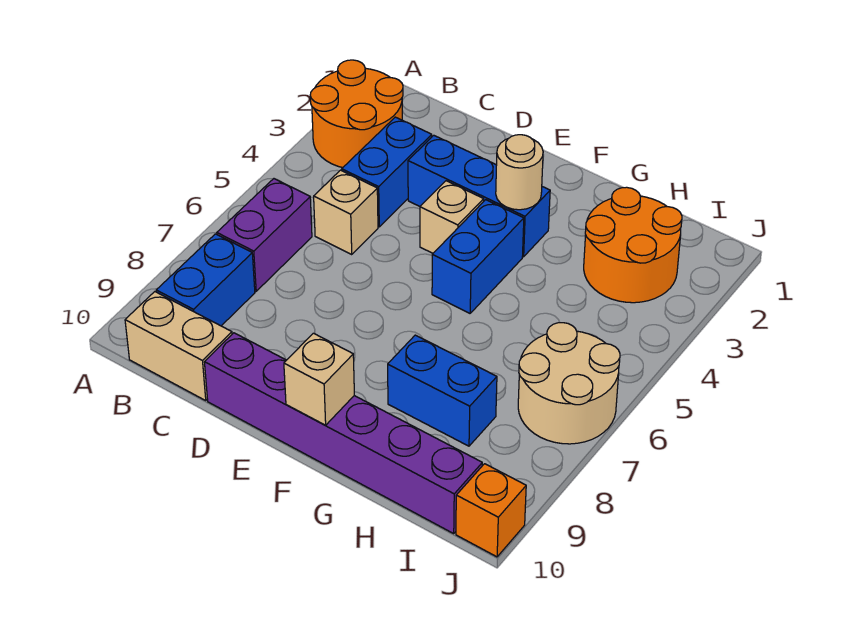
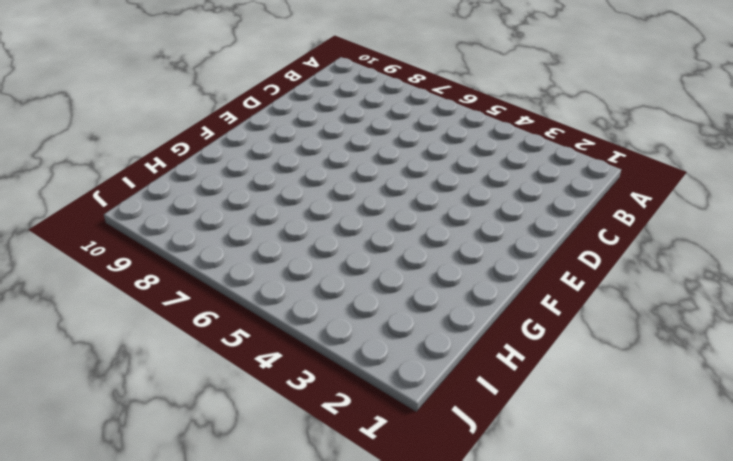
none -> orange 2x2 round brick [310,60,403,168]
none -> purple 1x2 brick [217,179,312,291]
none -> blue 1x2 brick [156,234,255,326]

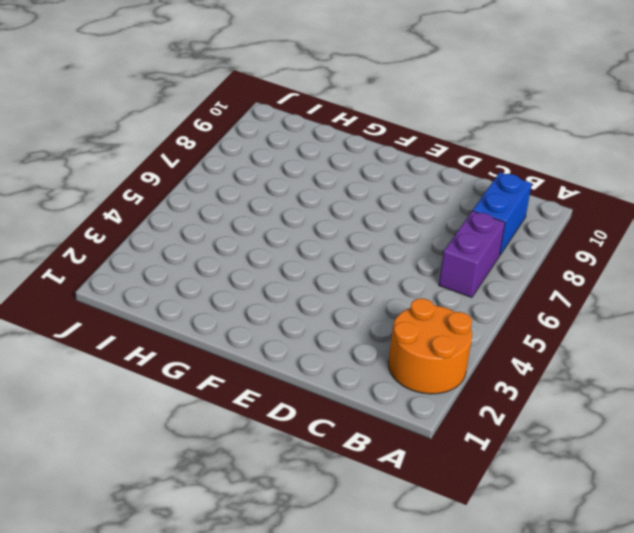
none -> tan 1x2 brick [125,292,232,400]
none -> blue 1x2 brick [342,117,432,227]
none -> tan 1x1 brick [314,170,378,254]

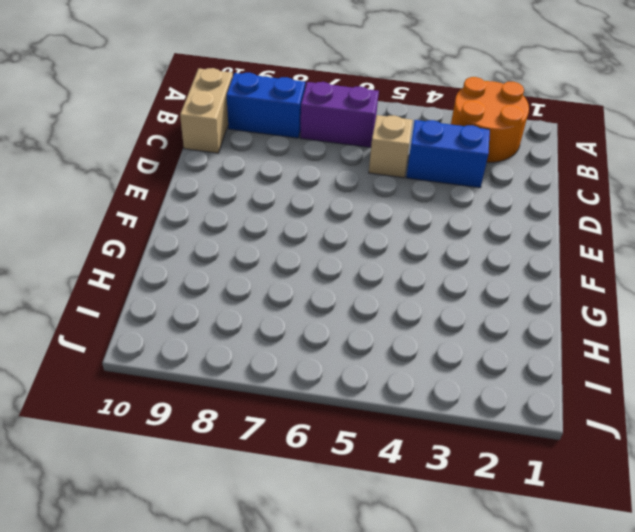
none -> blue 1x3 brick [408,135,550,257]
none -> purple 1x6 brick [204,333,482,533]
none -> tan 1x1 brick [420,181,484,253]

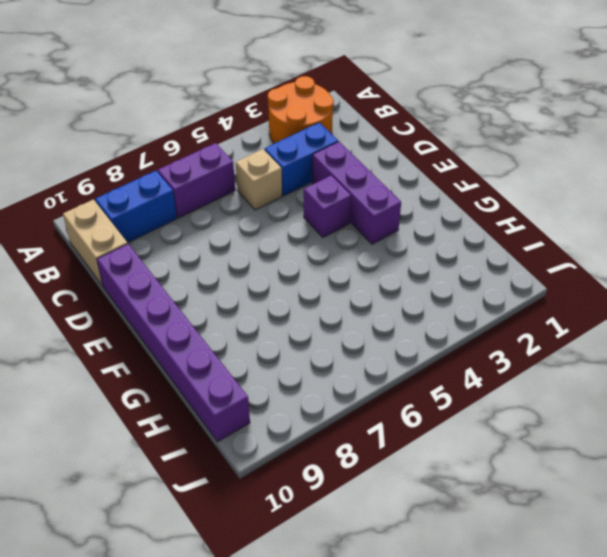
purple 1x3 brick [312,142,401,244] -> blue 1x3 brick [408,135,550,257]
purple 1x1 brick [304,175,351,237] -> tan 1x1 brick [420,181,484,253]
none -> blue 1x2 brick [432,200,524,313]
none -> blue 1x2 brick [388,335,497,446]
none -> orange 2x2 round brick [584,187,682,303]

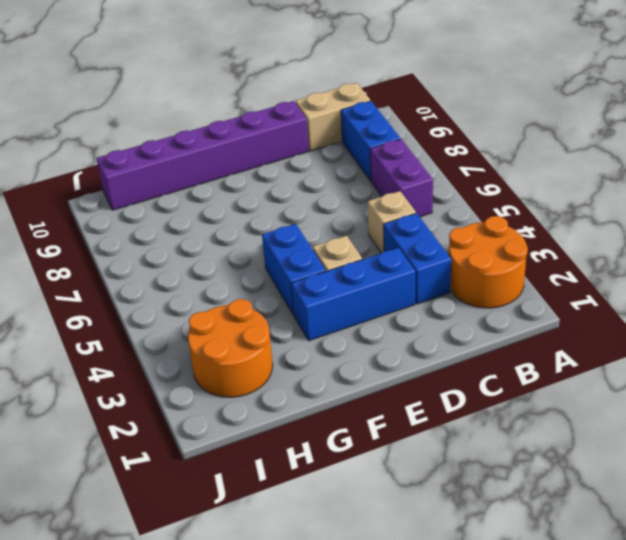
none -> blue 1x2 brick [388,335,497,446]
none -> tan 2x2 round brick [518,323,620,444]
none -> orange 1x1 brick [456,464,526,557]

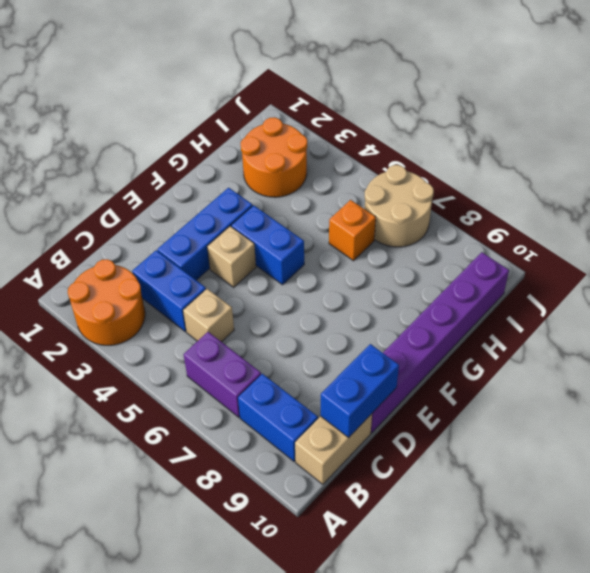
blue 1x2 brick [321,344,399,438] -> blue 1x2 brick moved to [388,335,497,446]
orange 1x1 brick [329,200,376,261] -> orange 1x1 brick moved to [456,464,526,557]
none -> tan 1x1 round brick [496,135,543,210]
none -> tan 1x1 brick [284,333,354,425]

